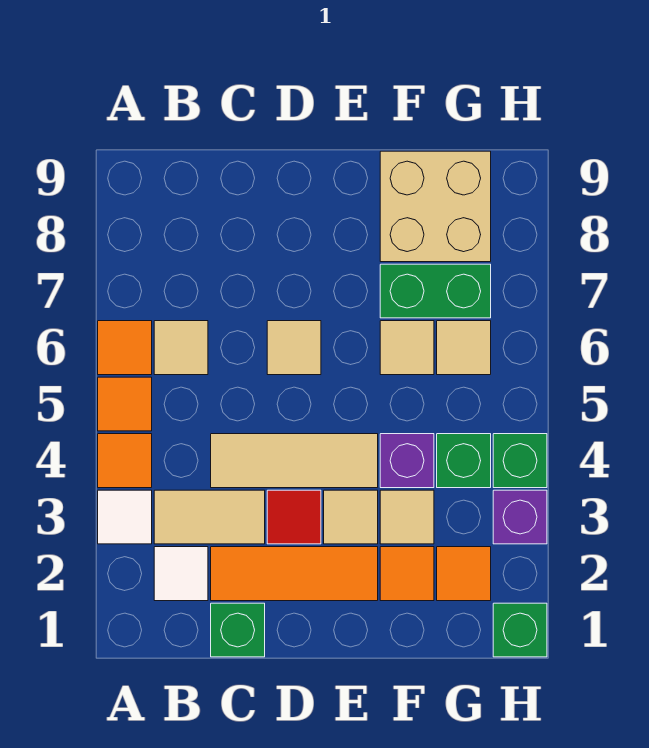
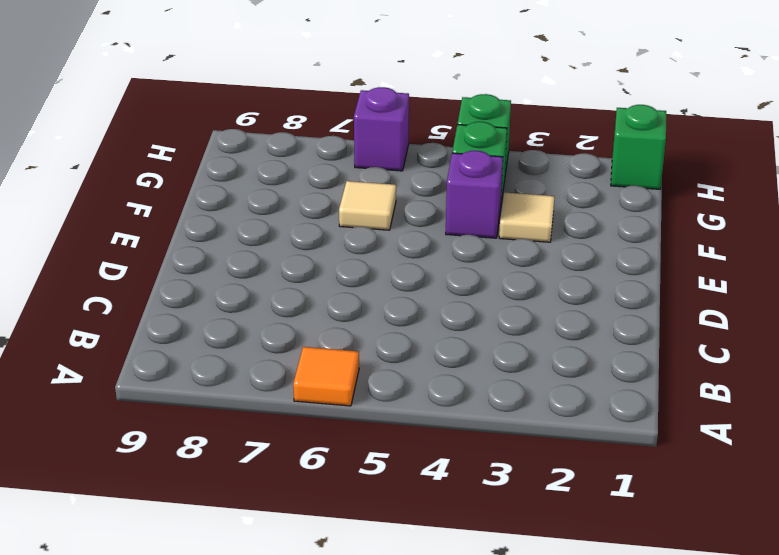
purple 1x1 brick [354,87,409,171] -> purple 1x1 brick moved to [493,490,547,544]
none -> white 1x1 tile [98,490,152,544]
none -> orange 1x1 tile [98,434,152,488]
none -> orange 1x1 tile [98,377,152,431]

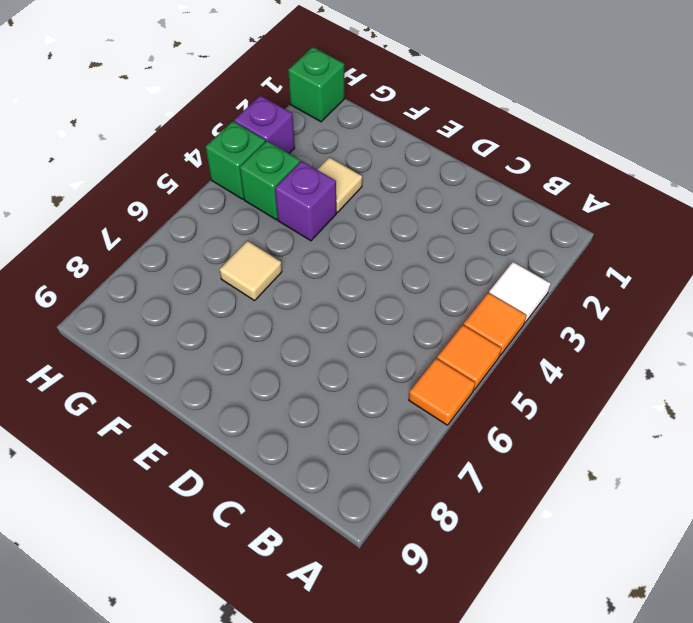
none -> white 1x1 tile [154,547,208,601]
none -> tan 1x2 tile [154,490,265,544]
none -> tan 1x1 tile [154,321,208,375]

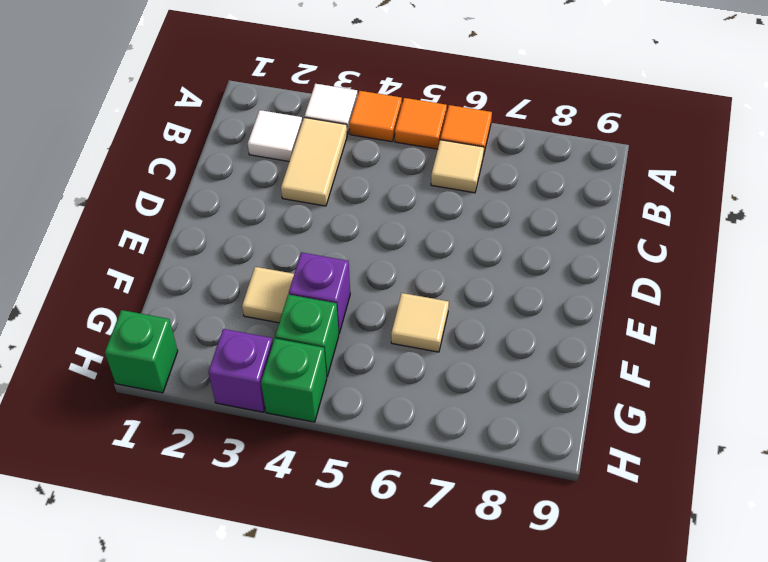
none -> green 1x1 brick [211,603,265,657]
none -> orange 1x3 tile [211,547,378,601]
none -> tan 1x3 tile [211,434,378,488]

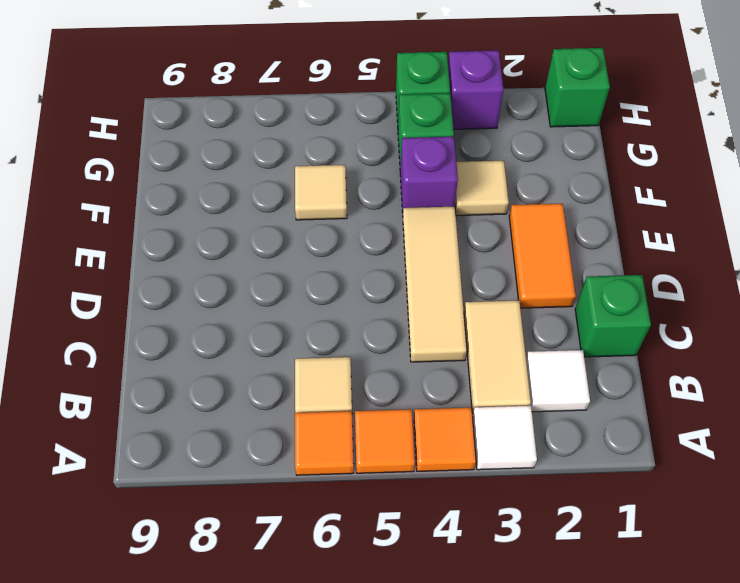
orange 1x2 tile [509,204,576,308] -> orange 1x3 tile [211,547,378,601]
none -> red 1x1 tile [267,490,321,544]
none -> tan 1x1 tile [267,321,321,375]
none -> tan 1x1 tile [324,490,378,544]

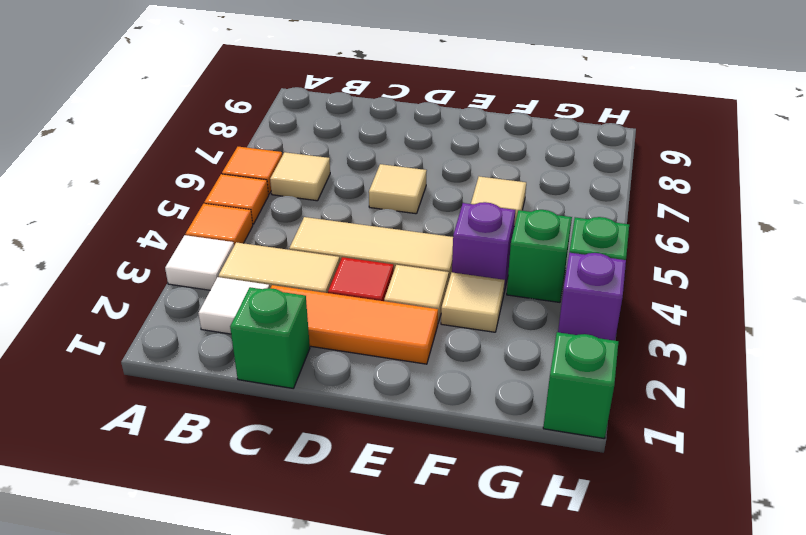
none -> orange 1x1 tile [380,547,434,601]
none -> green 1x2 brick [380,264,491,318]
none -> tan 2x2 brick [380,151,491,262]

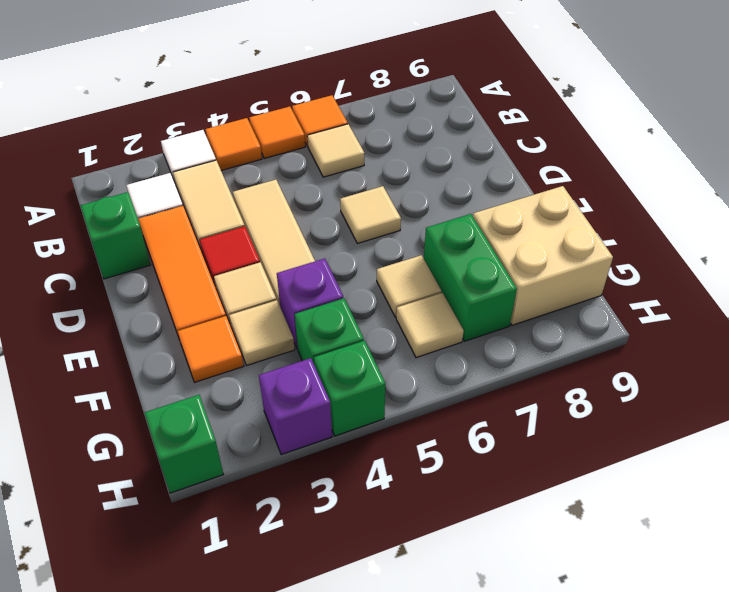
none -> orange 1x1 tile [437,547,491,601]

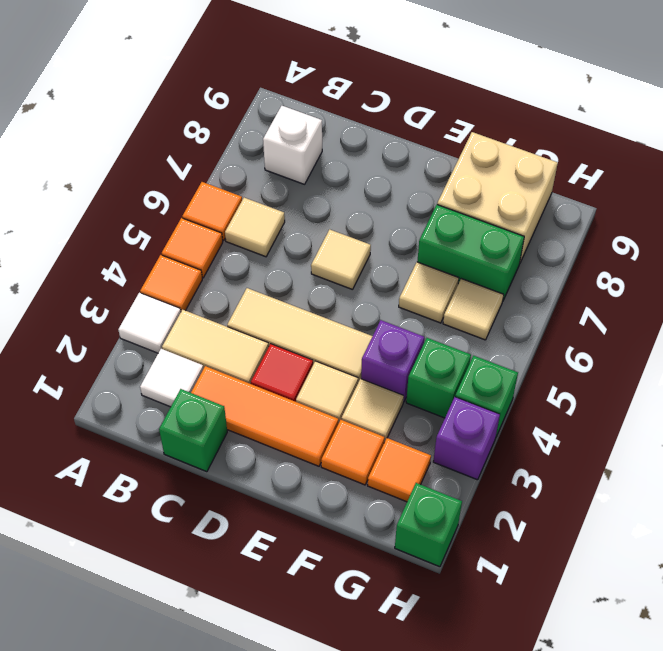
white 1x1 brick [263,106,322,184] -> none

